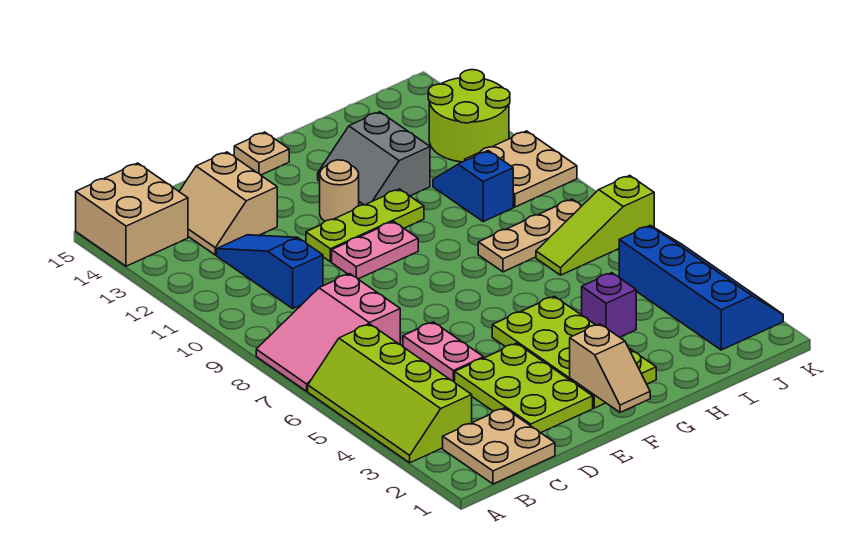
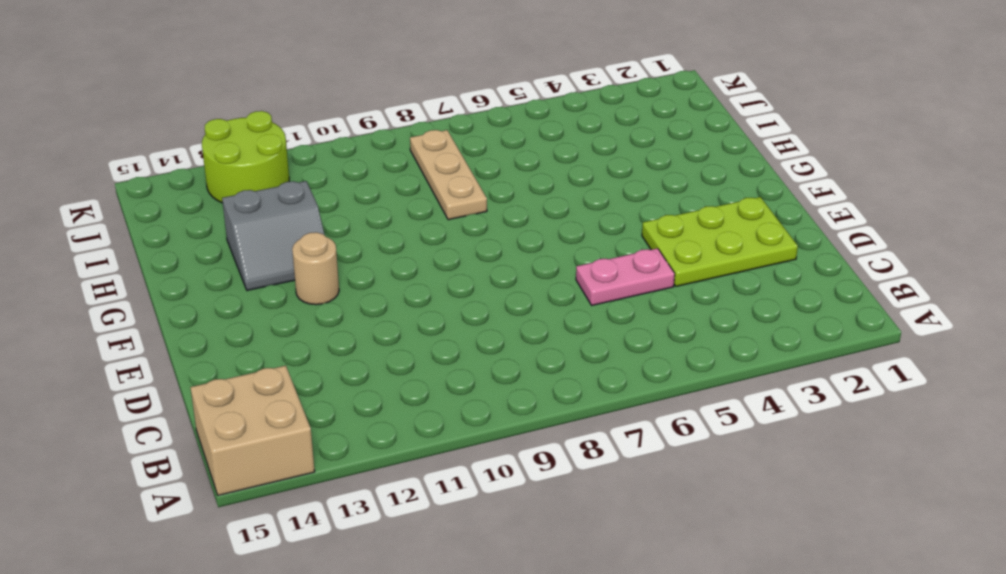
none -> lime 2x4 slope [308,324,472,463]
none -> pink 2x3 slope [256,274,400,391]
none -> tan 2x2 plate [443,408,555,484]

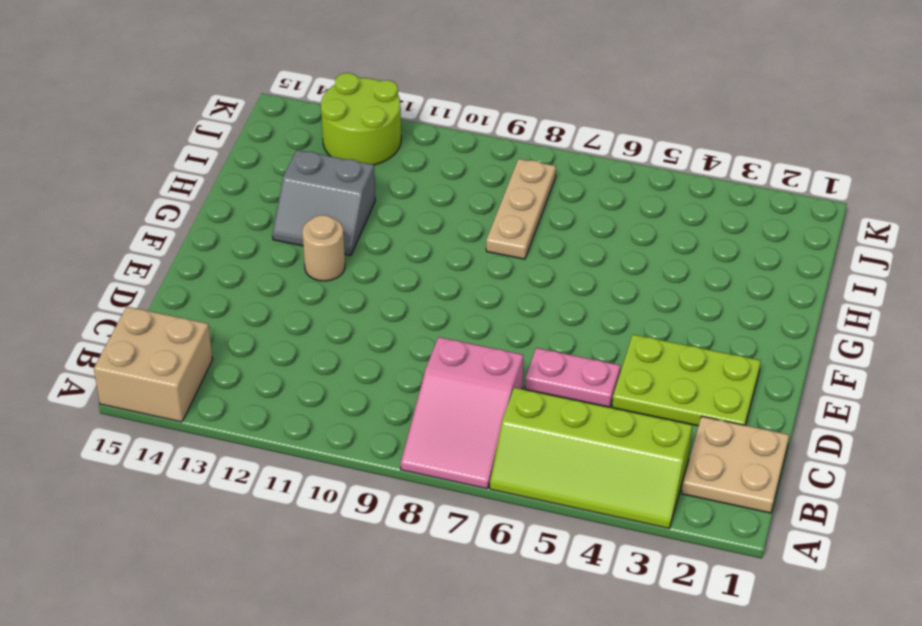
none -> blue 1x3 slope [217,235,323,309]
none -> tan 2x2 slope [179,152,277,255]
none -> pink 1x2 plate [332,222,418,279]

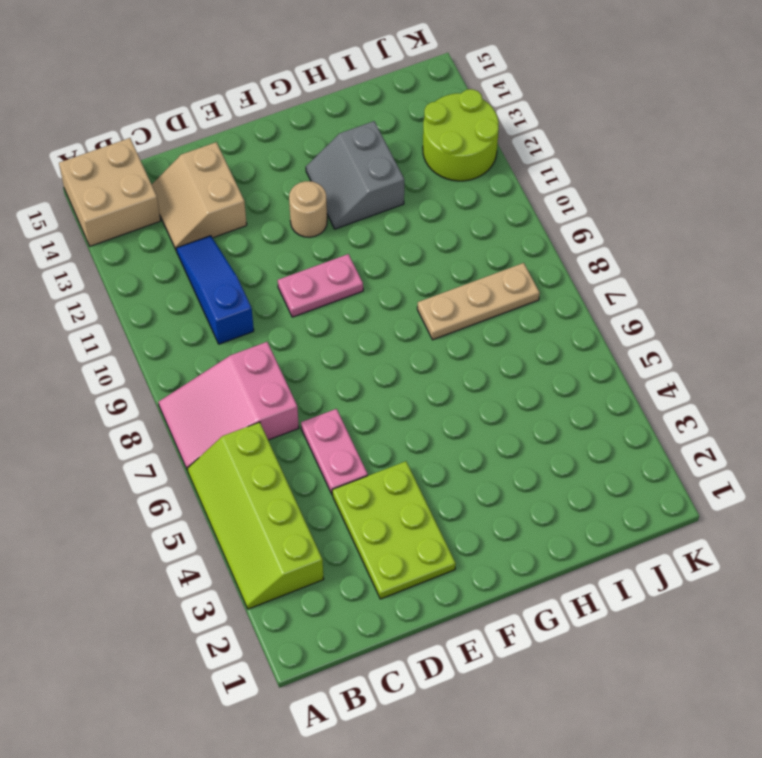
none -> tan 2x2 plate [443,408,555,484]
none -> lime 1x3 plate [306,189,424,262]
none -> lime 2x4 plate [492,296,656,408]

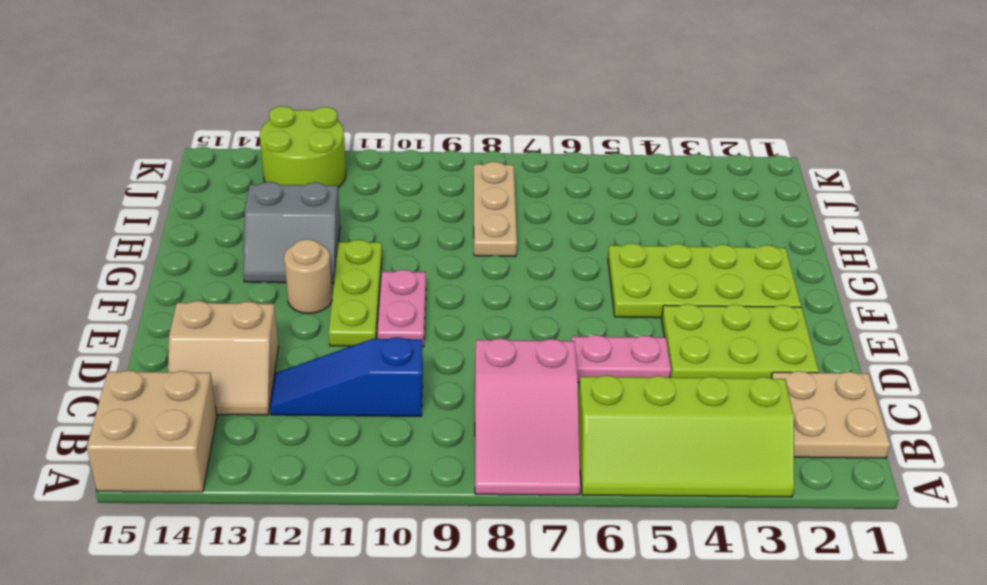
none -> tan 1x1 plate [234,132,289,175]
none -> purple 1x1 brick [582,273,636,337]
none -> lime 1x3 slope [536,175,654,275]

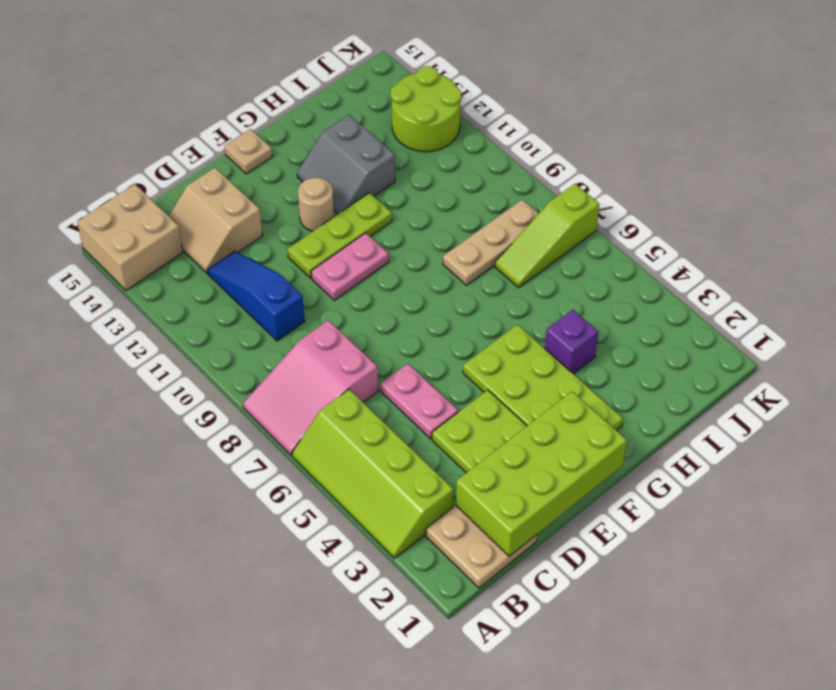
lime 2x4 brick [456,391,627,556] -> tan 1x2 slope [570,324,650,412]
none -> blue 1x2 slope [433,151,513,221]
none -> blue 2x4 slope [619,225,783,350]
none -> tan 2x2 plate [465,131,577,207]

